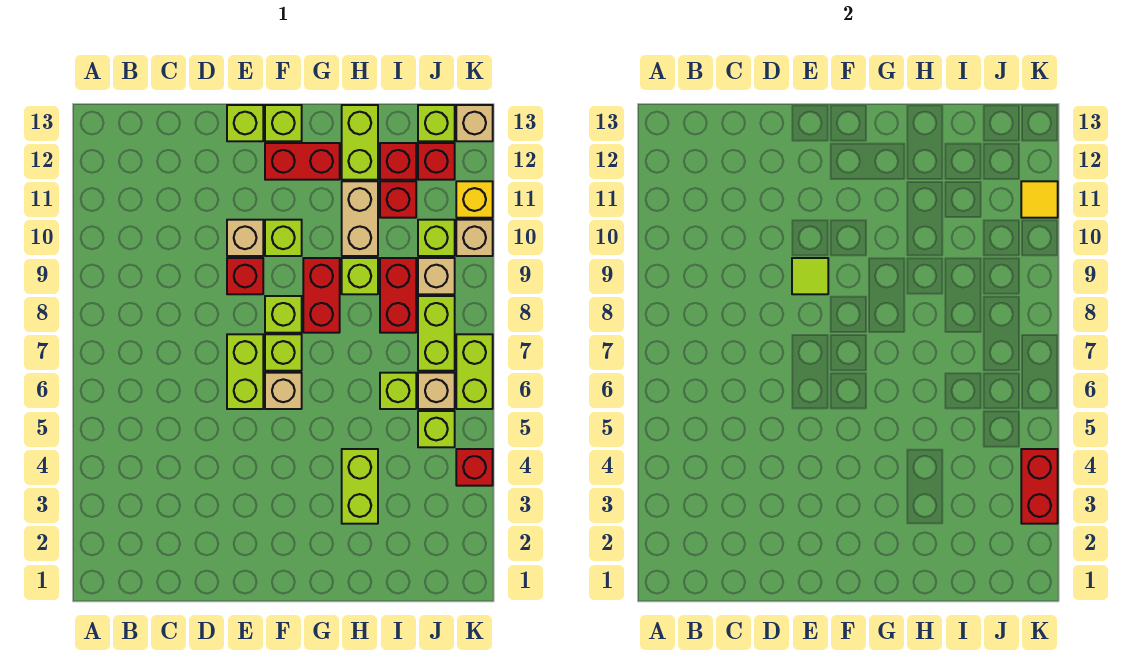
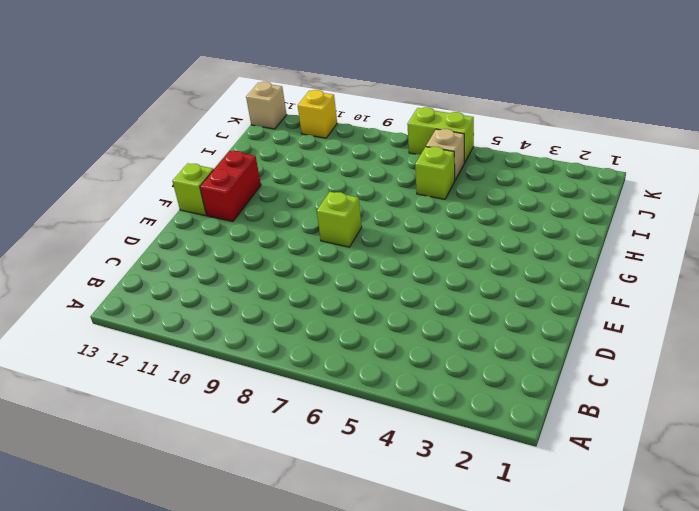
none -> lime 1x2 brick [227,334,263,409]
none -> red 1x1 brick [227,258,263,294]
none -> tan 1x1 brick [227,220,263,256]
none -> lime 1x1 brick [227,105,263,141]

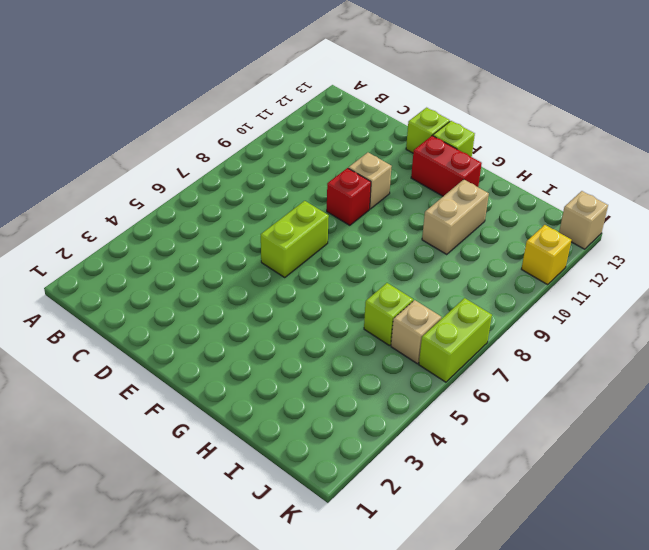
none -> tan 1x1 brick [265,373,302,409]
none -> lime 1x1 brick [265,334,302,371]
none -> lime 1x1 brick [265,296,302,333]
none -> lime 1x1 brick [265,220,302,256]

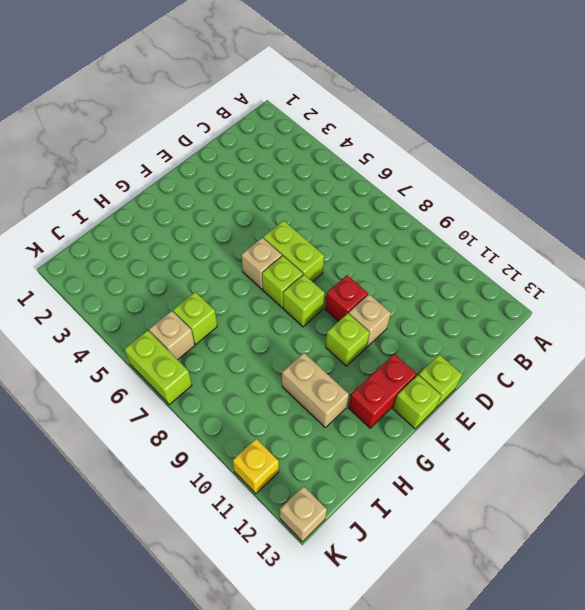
none -> red 1x2 brick [303,258,340,333]
none -> lime 1x2 brick [342,449,378,524]
none -> lime 1x1 brick [342,258,378,294]
none -> lime 1x2 brick [342,105,378,180]

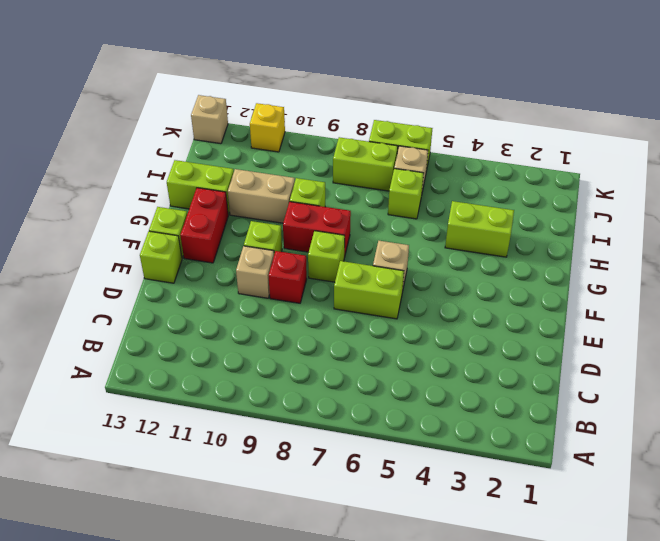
none -> lime 1x1 brick [265,334,302,371]
none -> red 1x2 brick [380,258,416,333]
none -> red 1x1 brick [380,181,416,218]
none -> red 1x1 brick [380,143,416,180]

